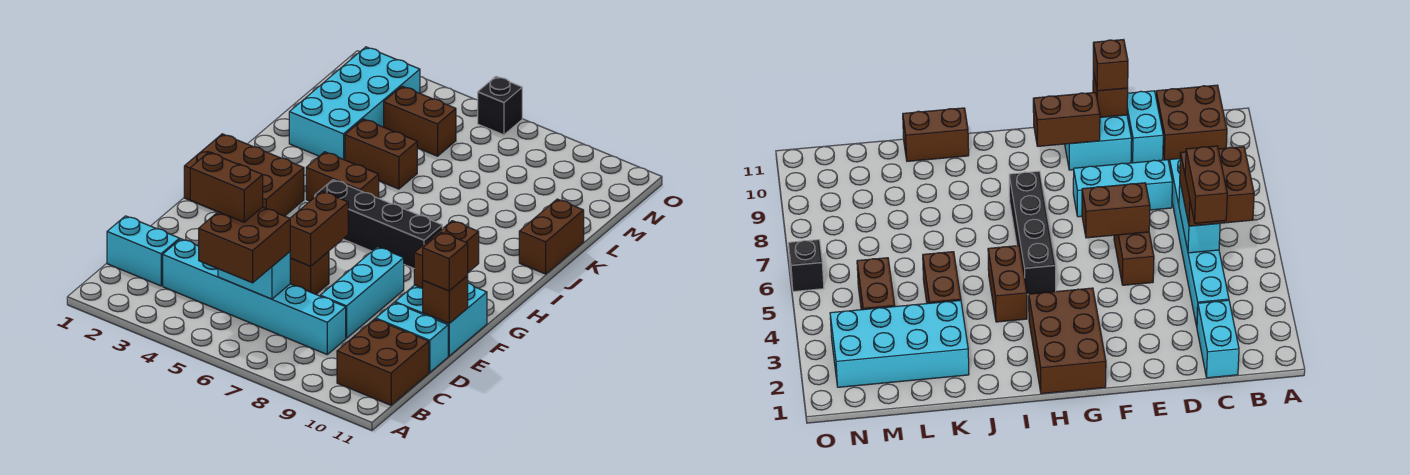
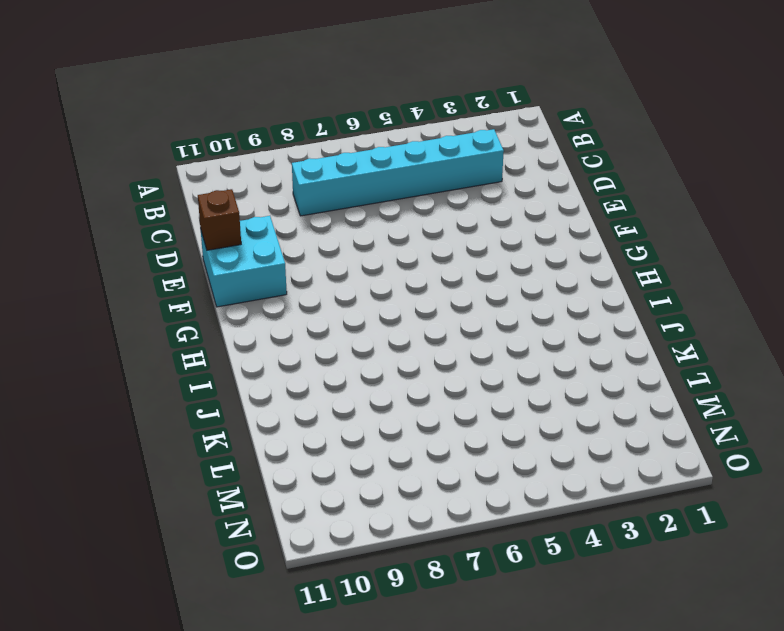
none -> brown 2x2 brick [337,319,429,405]
none -> cyan 1x2 brick [107,216,180,286]
none -> cyan 1x3 brick [320,247,404,338]

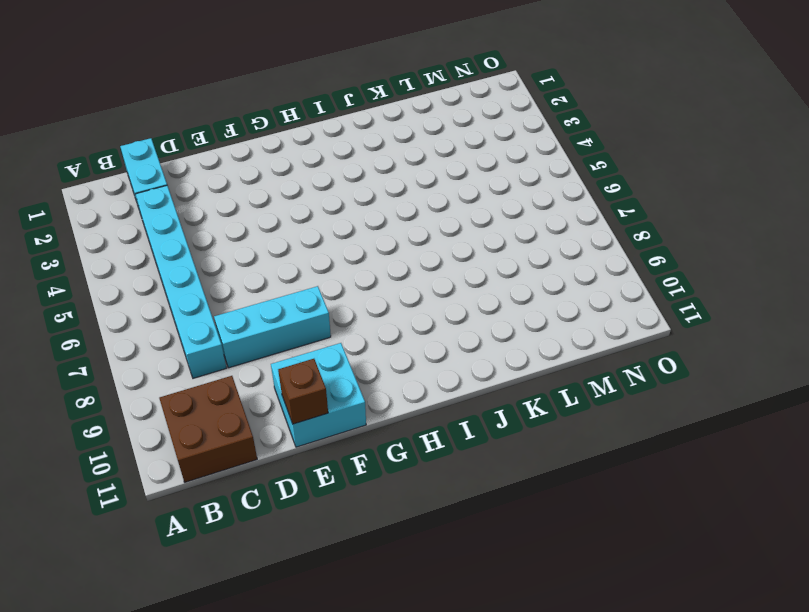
none -> cyan 1x2 brick [376,303,448,373]
none -> brown 1x2 brick [290,251,329,294]
none -> brown 2x3 brick [184,134,304,216]

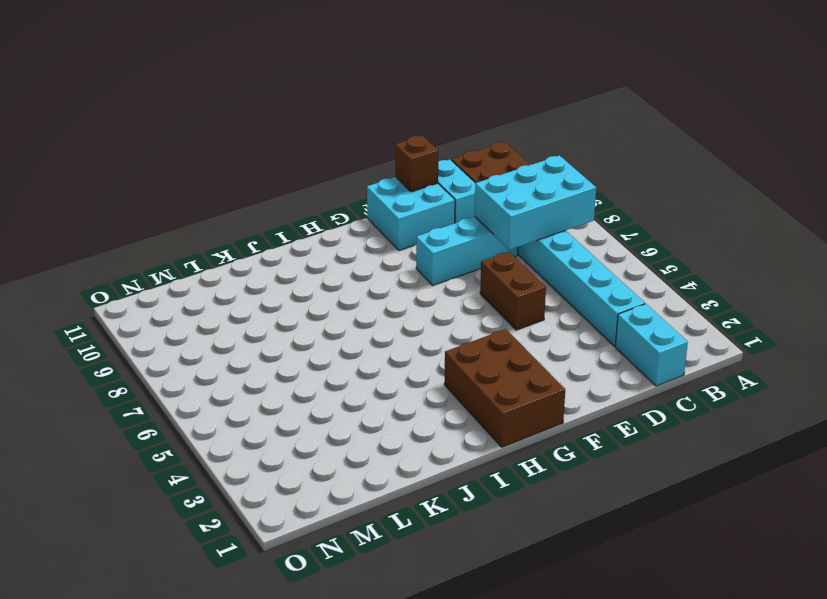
cyan 2x3 brick [475,155,596,250] -> none
none -> black 1x4 brick [315,180,442,268]
none -> brown 1x2 brick [306,152,379,201]
none -> brown 1x2 brick [519,199,584,274]

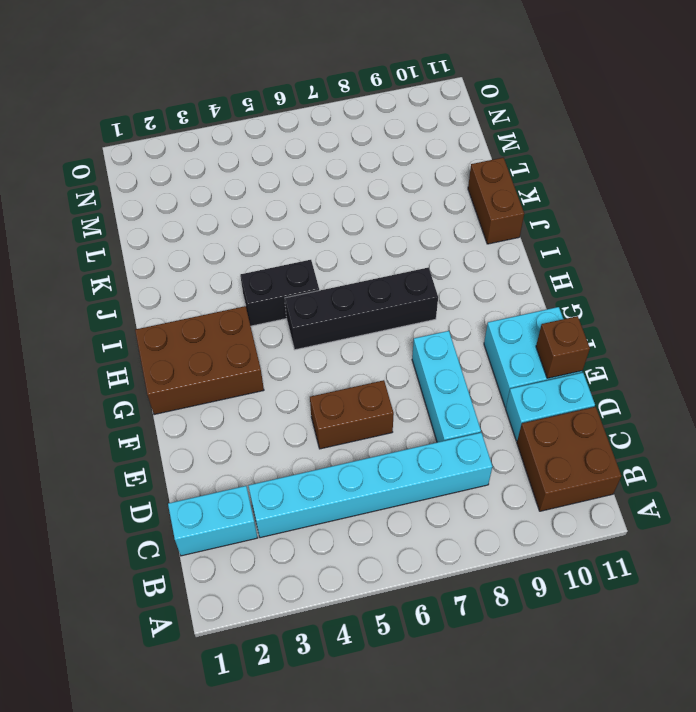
black 1x2 brick [240,260,319,326] -> brown 1x2 brick [306,152,379,201]
none -> cyan 2x4 brick [289,47,420,160]
none -> brown 1x2 brick [345,119,417,189]
none -> brown 1x2 brick [384,86,456,156]

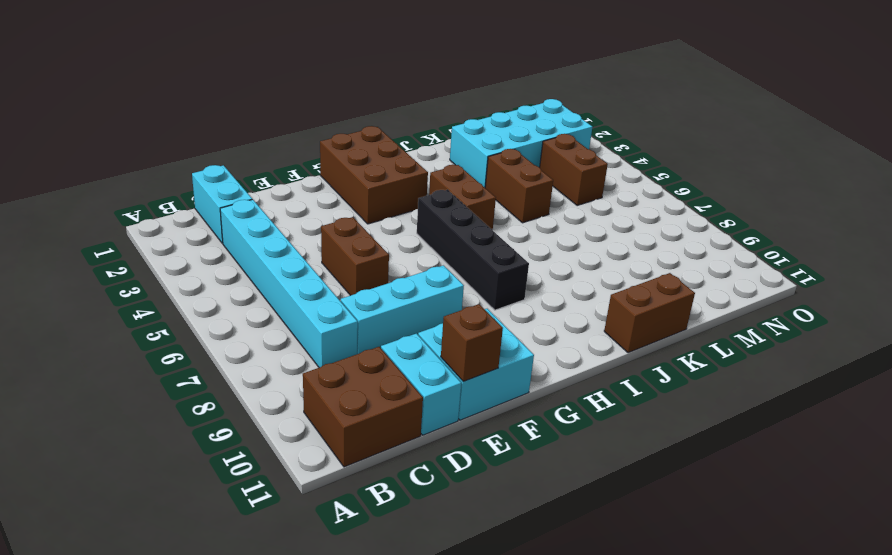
none -> black 1x1 brick [478,76,522,135]
none -> cyan 1x2 brick [218,252,290,299]
none -> brown 1x2 brick [290,191,348,266]

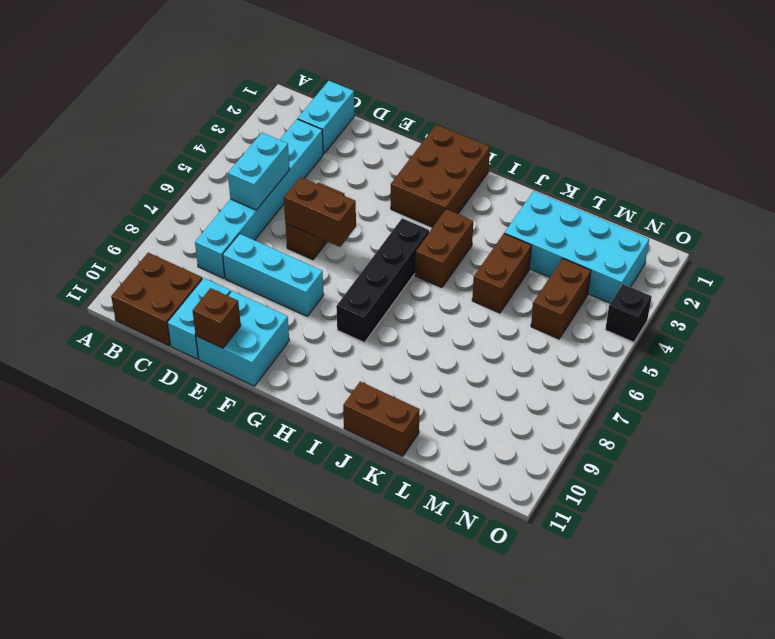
black 1x1 brick [605,284,652,342] -> black 1x1 brick moved to [478,76,522,135]
none -> brown 1x2 brick [414,221,479,288]
none -> brown 2x2 brick [199,207,290,283]
none -> brown 1x1 brick [423,232,468,291]

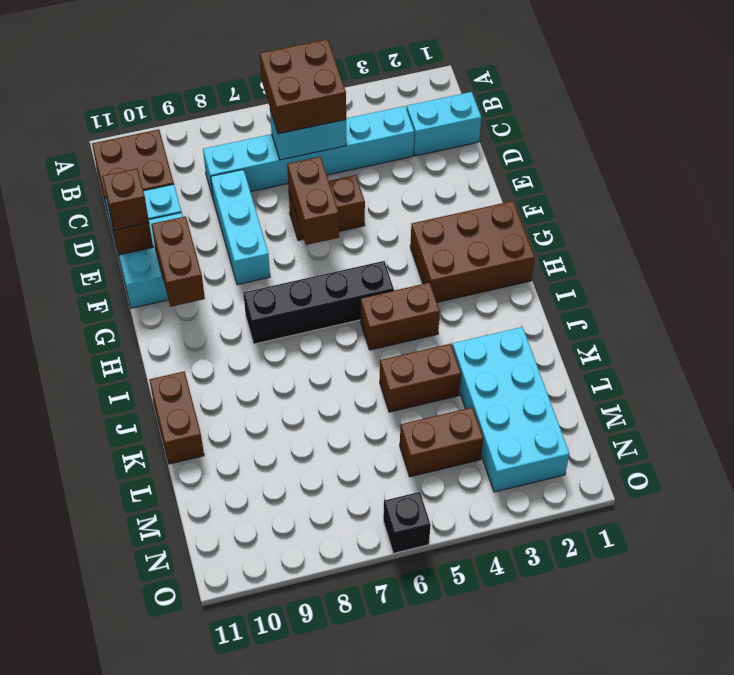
none -> brown 1x2 brick [190,152,263,222]

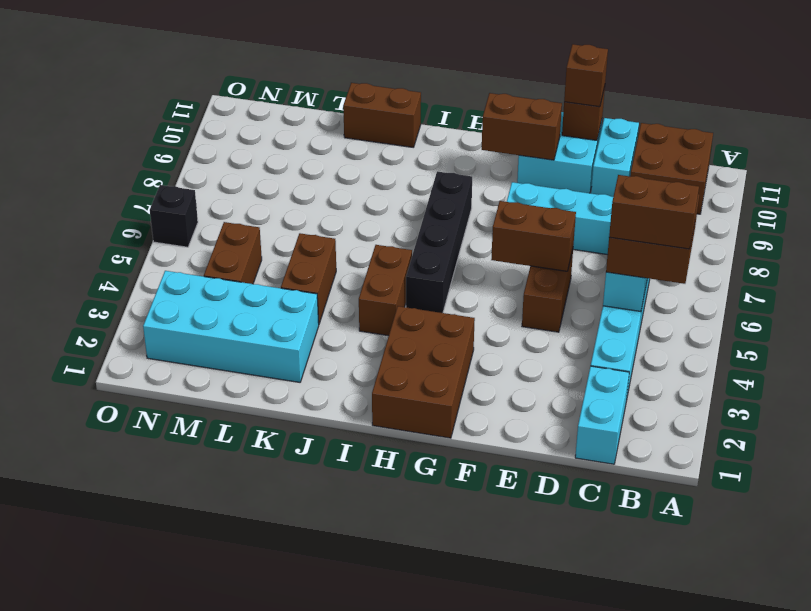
brown 1x2 brick [609,175,699,249] -> brown 1x2 brick turned to [190,152,263,222]

